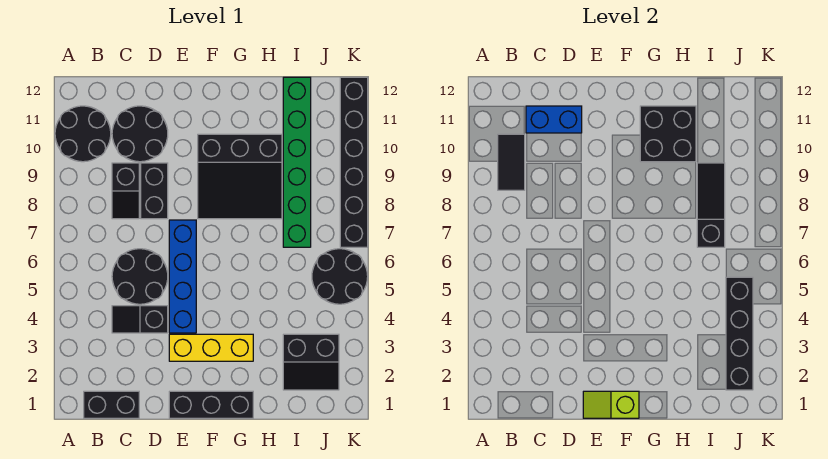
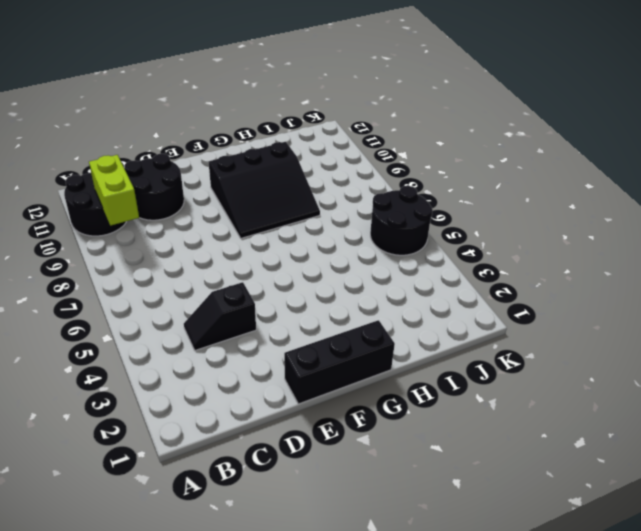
lime 1x2 brick [89,155,139,226] -> black 1x2 tile [498,134,525,190]
none -> black 1x2 brick [84,391,139,418]
none -> black 2x2 round brick [112,249,168,304]
none -> black 1x2 slope [112,163,139,219]

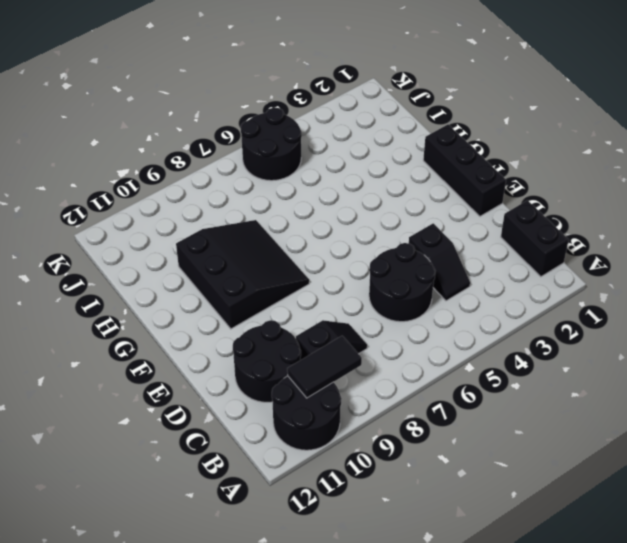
none -> black 1x2 brick [141,163,168,219]
none -> yellow 1x3 brick [169,334,253,361]
none -> blue 1x4 brick [169,220,196,333]

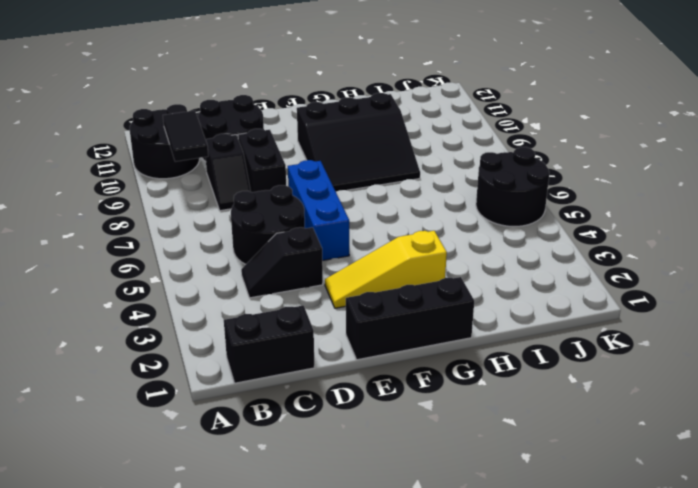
yellow 1x3 slope [325,231,447,308] -> yellow 1x3 brick [169,334,253,361]
blue 1x3 brick [288,160,349,261] -> blue 1x4 brick [169,220,196,333]
none -> black 2x2 slope [283,334,339,390]
none -> green 1x6 brick [283,77,311,247]
none -> black 1x6 brick [340,77,368,247]

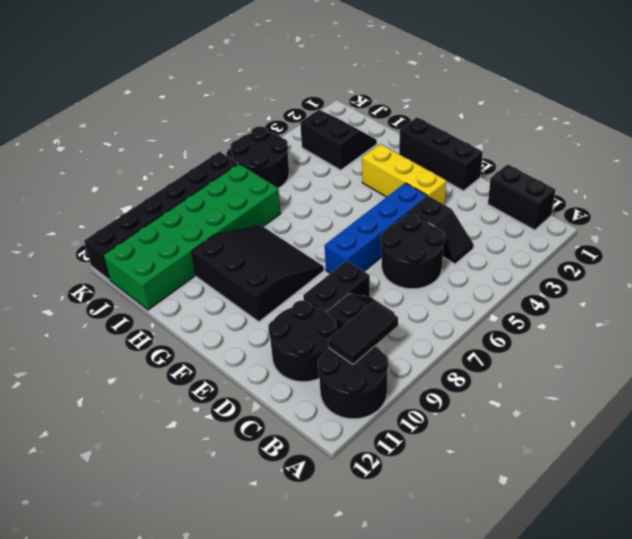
green 2x6 brick [103,164,281,310] -> green 1x6 brick [283,77,311,247]
none -> blue 1x2 brick [526,106,582,133]
none -> lime 1x2 slope [583,391,639,418]
none -> black 2x2 brick [640,106,696,162]

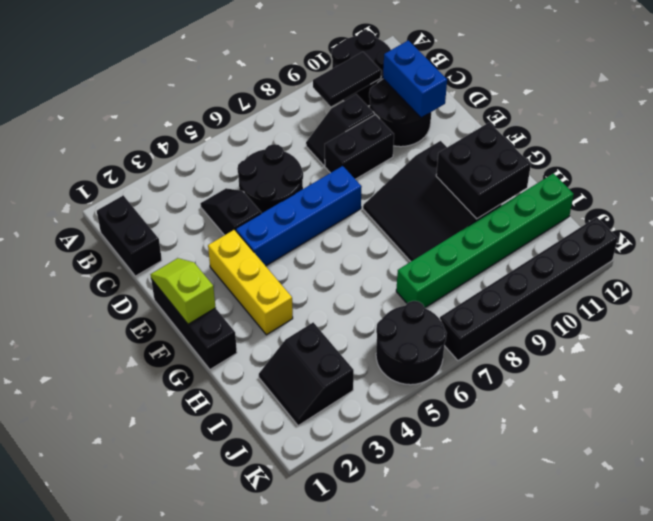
none -> black 1x3 slope [697,163,725,247]
none -> black 1x4 brick [726,277,753,390]

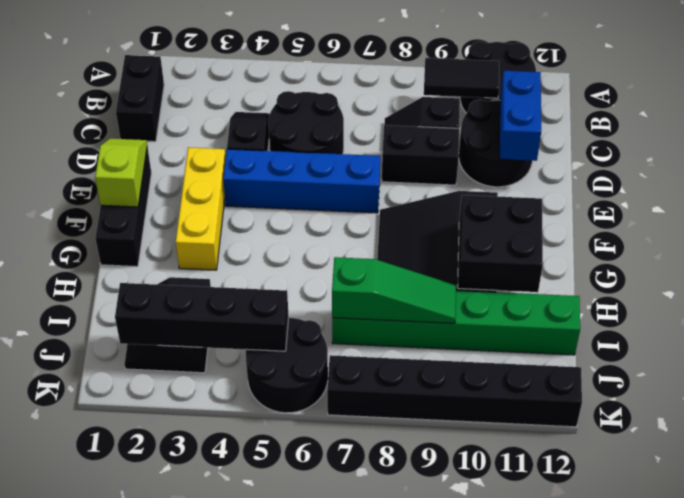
green 1x3 slope [332,257,456,323] -> black 1x3 slope [697,163,725,247]

